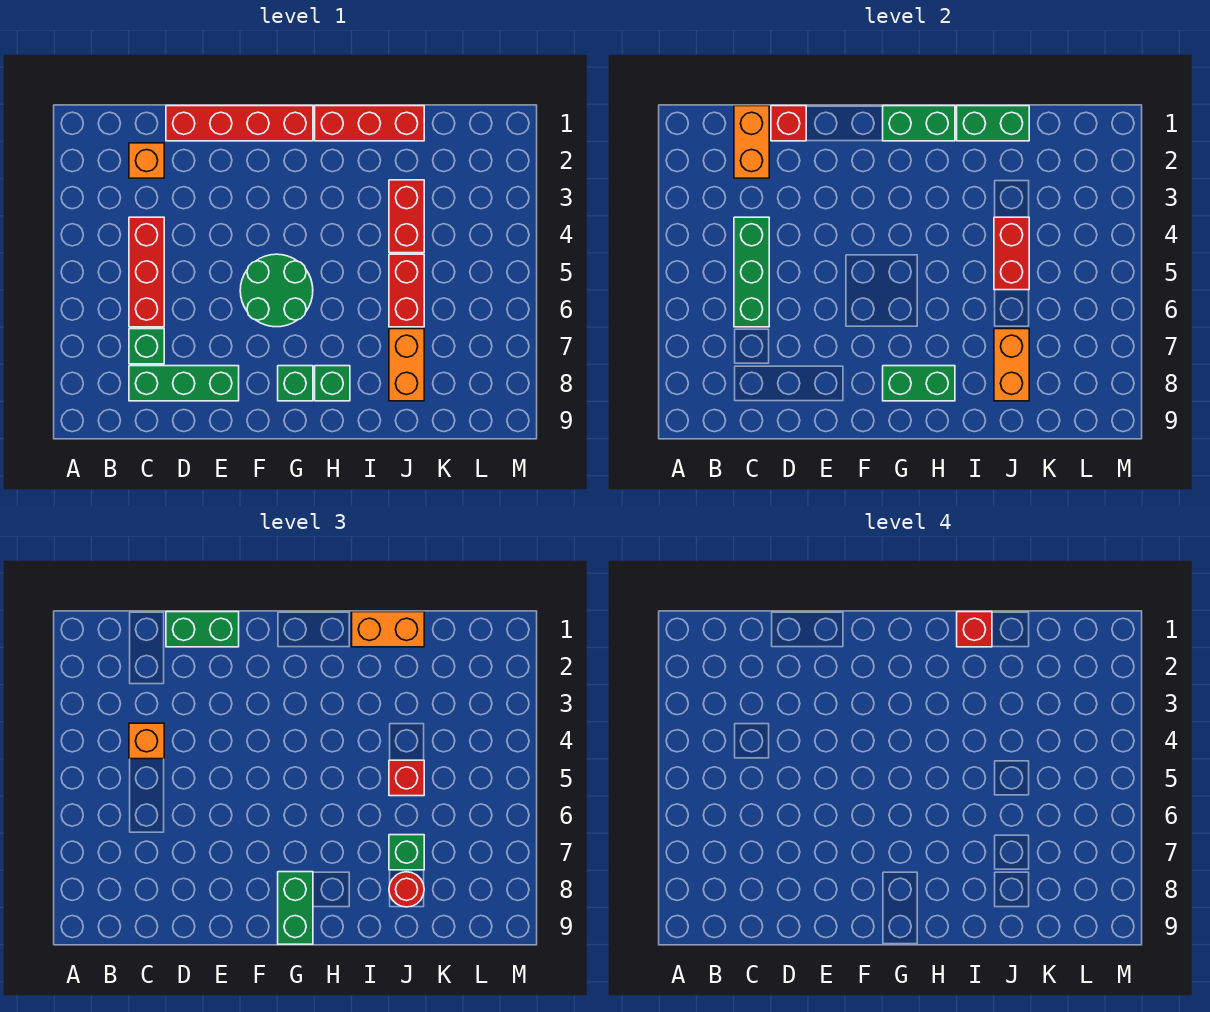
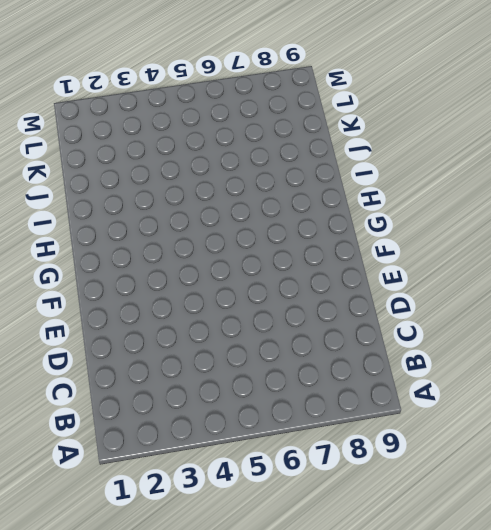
none -> orange 1x1 brick [129,143,164,178]
none -> red 1x3 brick [129,217,164,327]
none -> green 1x1 brick [129,329,164,364]

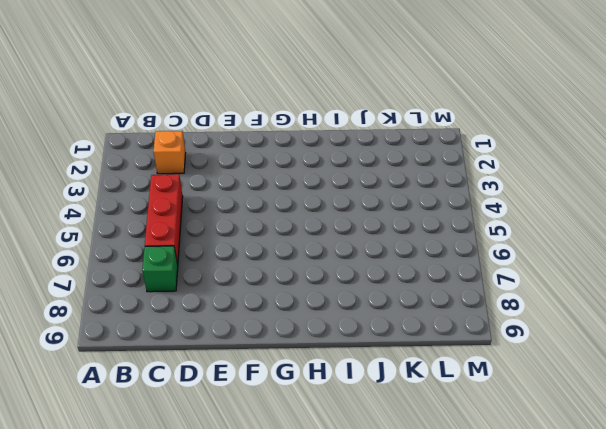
none -> green 1x3 brick [129,366,239,401]
none -> red 1x4 brick [166,106,313,141]
none -> green 2x2 round brick [240,254,313,327]

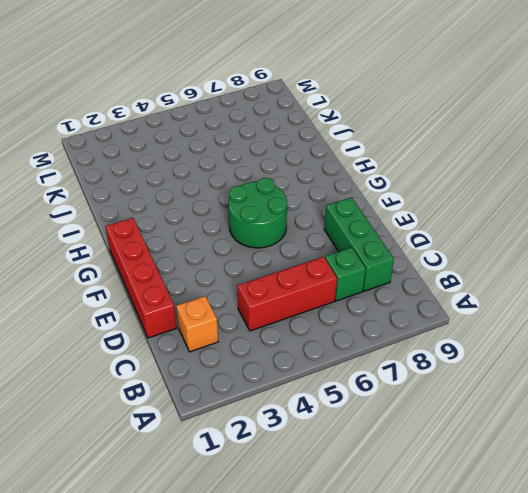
none -> green 1x1 brick [278,366,313,401]
none -> red 1x3 brick [315,106,424,141]
none -> green 1x1 brick [315,366,350,401]

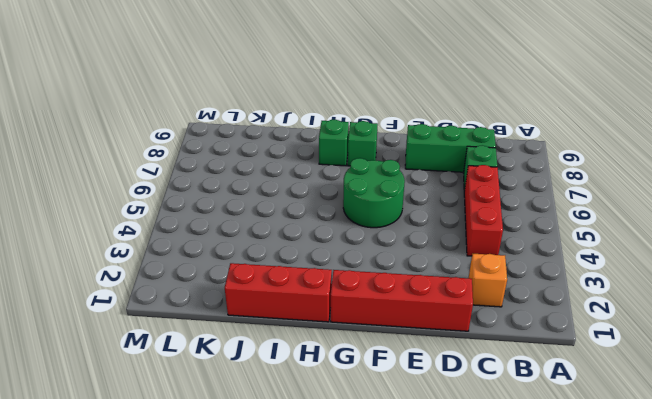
none -> red 1x2 brick [389,180,424,253]
none -> red 1x2 brick [389,254,424,327]
none -> orange 1x2 brick [389,329,424,401]

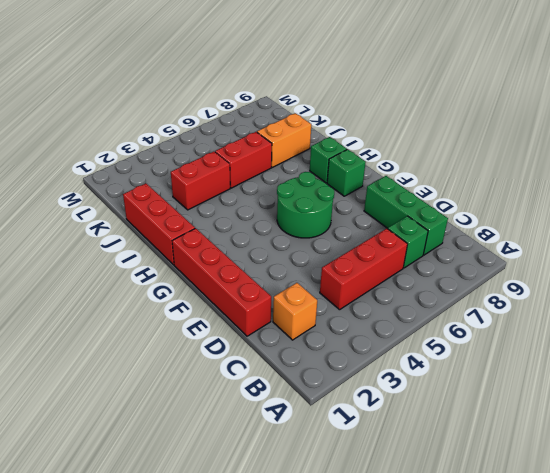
none -> orange 1x2 brick [734,106,769,178]
none -> green 1x3 brick [734,217,769,327]
none -> red 1x1 brick [771,106,806,141]

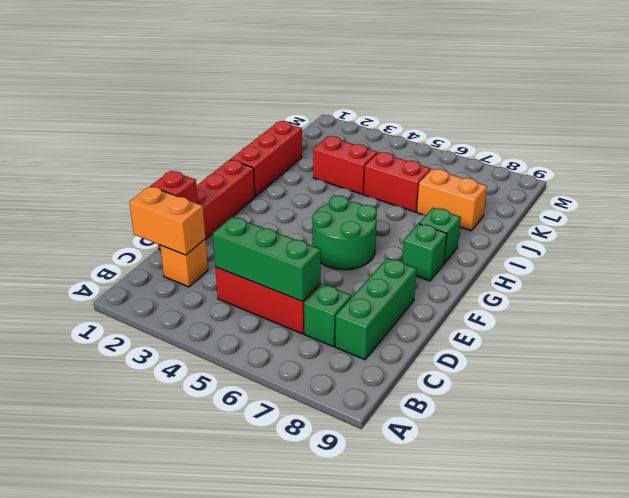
none -> green 1x2 brick [883,106,955,141]
none -> green 1x2 brick [883,366,955,401]
none -> green 1x2 brick [957,106,1029,141]

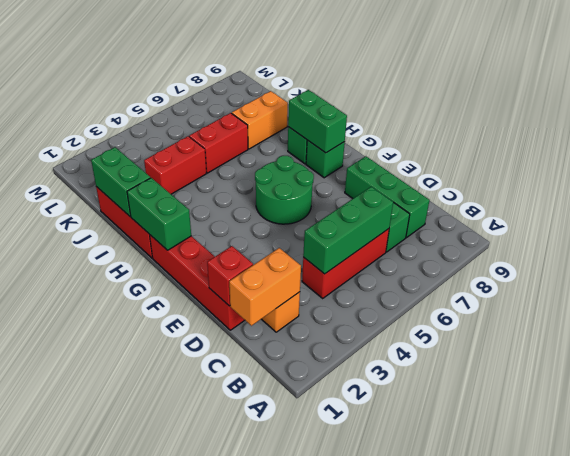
none -> red 1x2 brick [994,217,1029,290]
none -> orange 1x2 brick [994,329,1029,401]
none -> orange 1x1 brick [129,723,164,759]

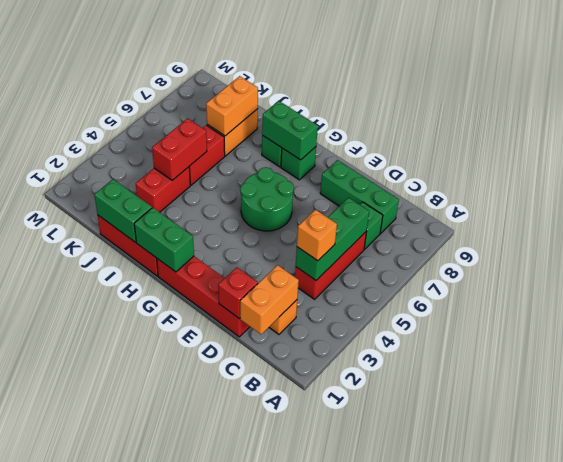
none -> green 1x2 brick [166,612,239,647]
none -> green 1x2 brick [278,872,313,944]
none -> orange 1x2 brick [352,612,424,647]

